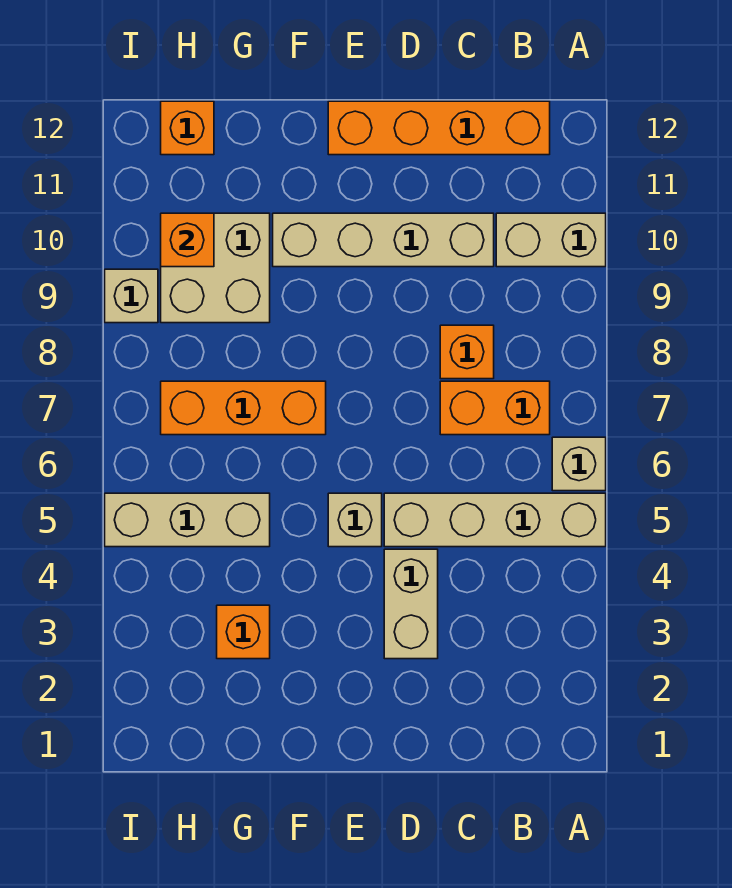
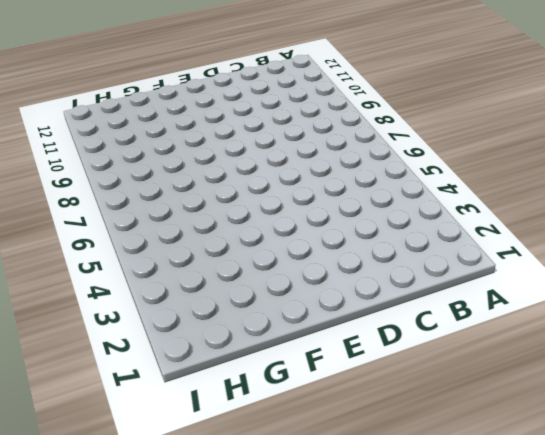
none -> tan 1x4 brick [384,493,606,547]
none -> tan 1x1 brick [552,437,606,491]
none -> tan 1x2 brick [496,213,606,267]

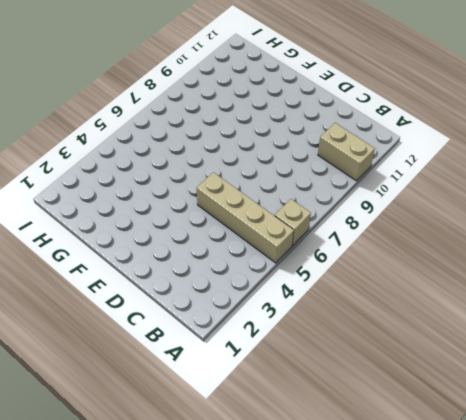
none -> orange 1x2 brick [440,381,550,435]
none -> orange 1x4 brick [328,101,550,155]
none -> orange 1x1 brick [440,325,494,379]

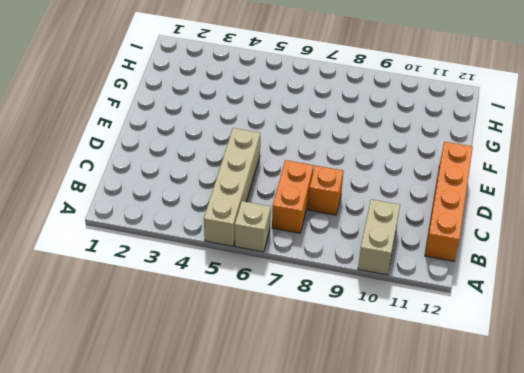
none -> tan 1x4 brick [273,213,494,267]
none -> tan 1x2 brick [384,549,438,659]
none -> tan 1x1 brick [328,493,382,547]

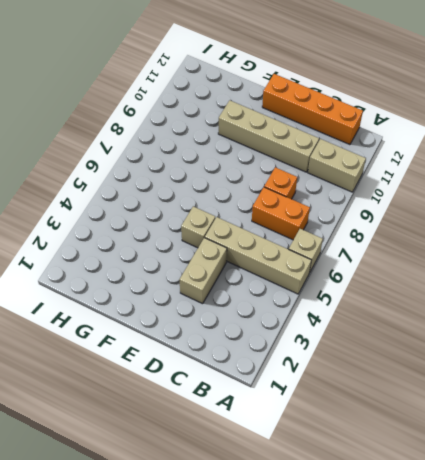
none -> orange 1x3 brick [161,381,326,435]
none -> orange 1x1 brick [217,605,270,659]
none -> tan 1x3 brick [105,493,270,547]

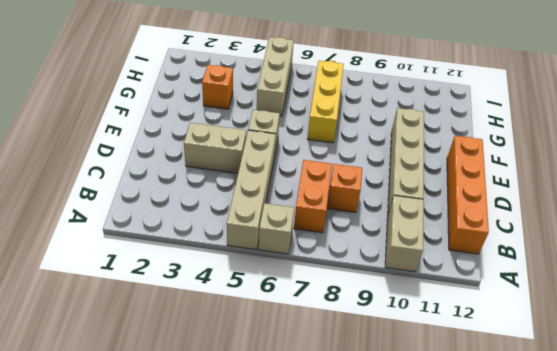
yellow 1x3 brick [307,61,344,143] -> orange 1x3 brick [161,381,326,435]
none -> tan 2x2 brick [161,213,270,323]
none -> orange 1x1 brick [161,101,214,155]
none -> tan 1x1 brick [105,269,158,323]

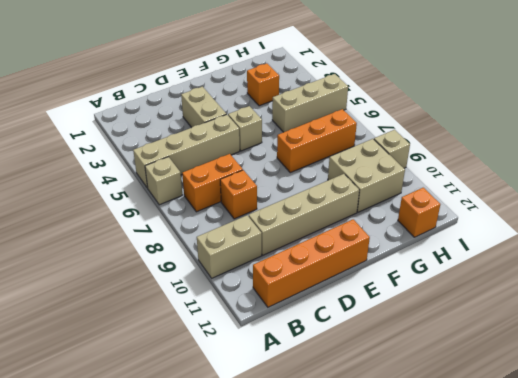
none -> orange 1x1 brick [161,213,214,267]

